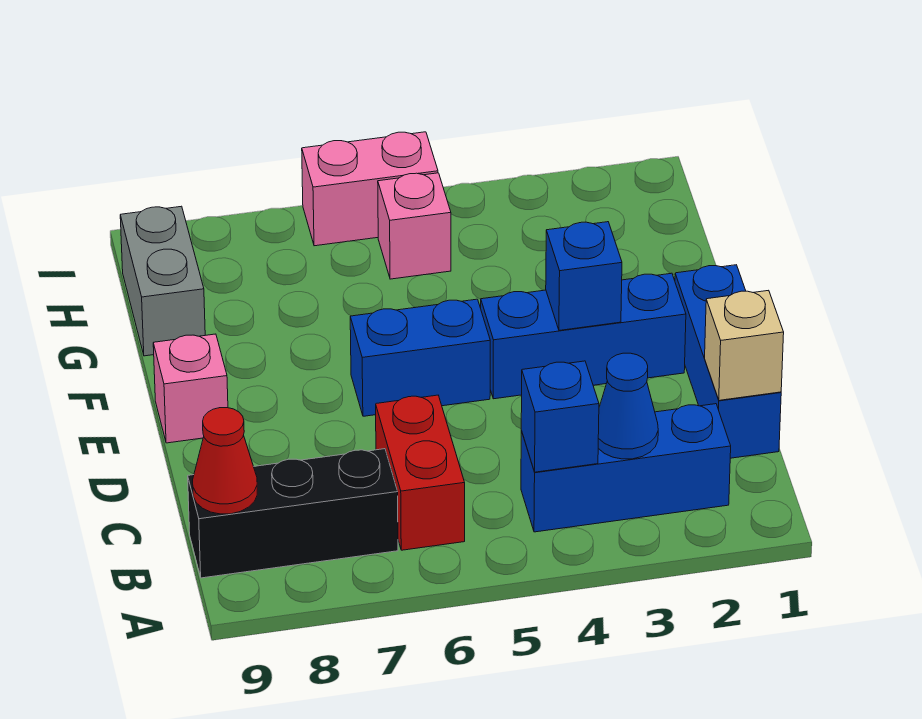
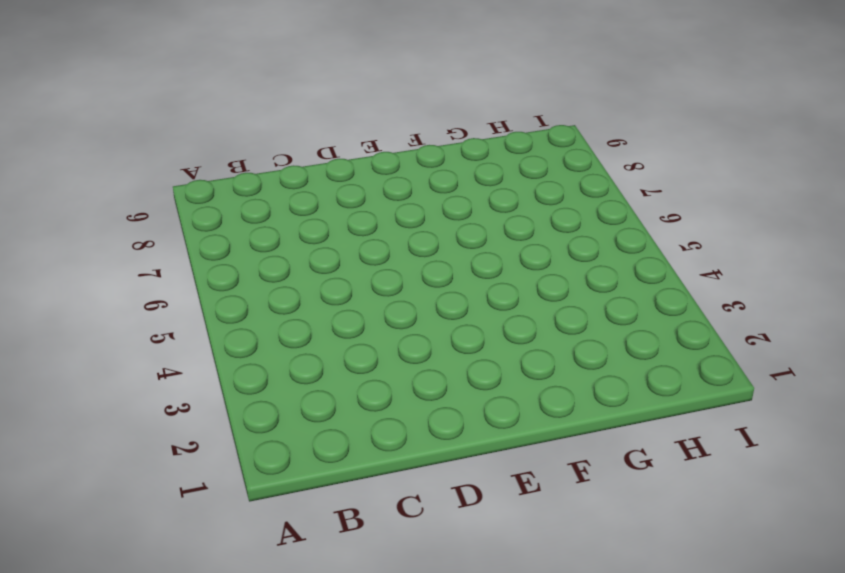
none -> blue 1x3 brick [521,404,731,532]
none -> red 1x2 brick [376,395,465,550]
none -> black 1x3 brick [188,449,398,578]

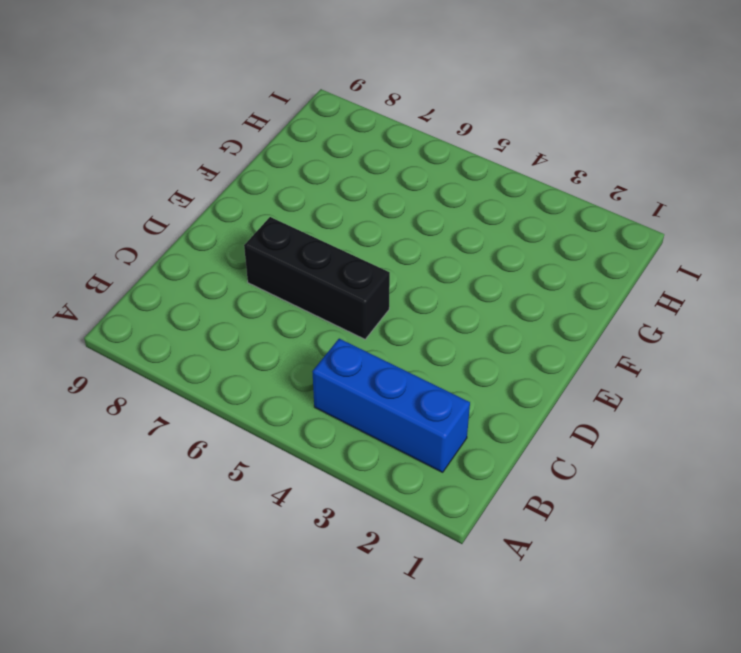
black 1x3 brick [244,217,390,339] -> black 1x3 brick moved to [188,449,398,578]
none -> red 1x2 brick [376,395,465,550]
none -> blue 1x3 brick [675,265,781,458]
none -> blue 1x3 brick [481,273,686,399]

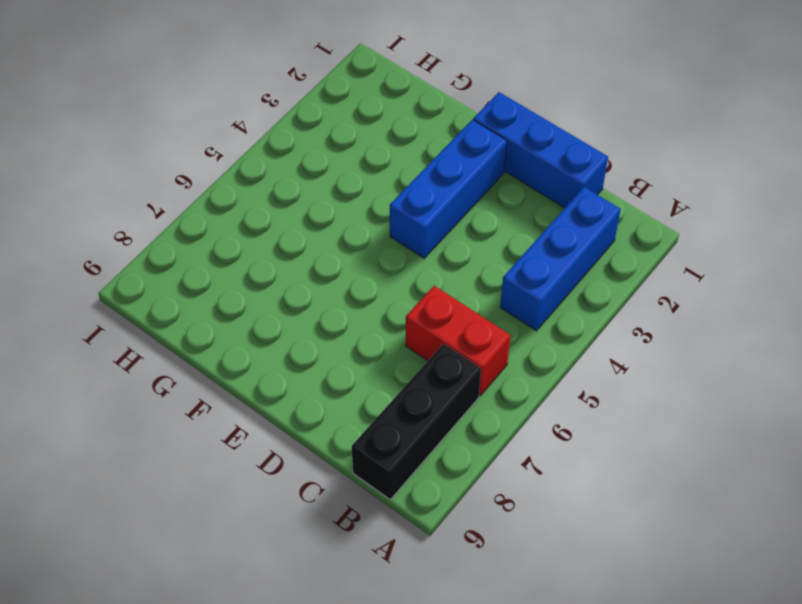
none -> blue 1x2 brick [350,299,490,416]
none -> pink 1x1 brick [153,334,228,443]
none -> grey 1x2 brick [120,206,205,356]

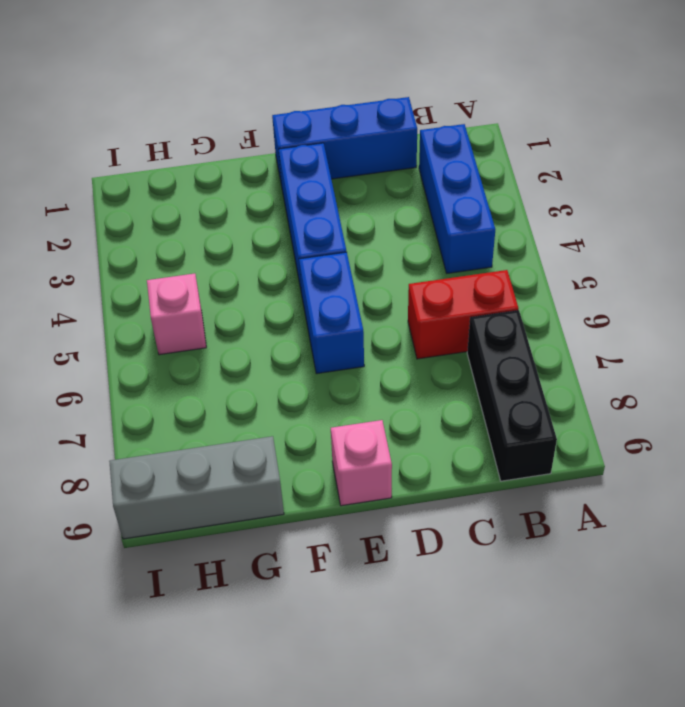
grey 1x3 brick [109,436,284,539] -> grey 1x2 brick [120,206,205,356]
none -> pink 1x2 brick [302,132,438,246]
none -> blue 1x1 cone [598,353,658,459]
none -> blue 1x1 brick [521,361,599,472]

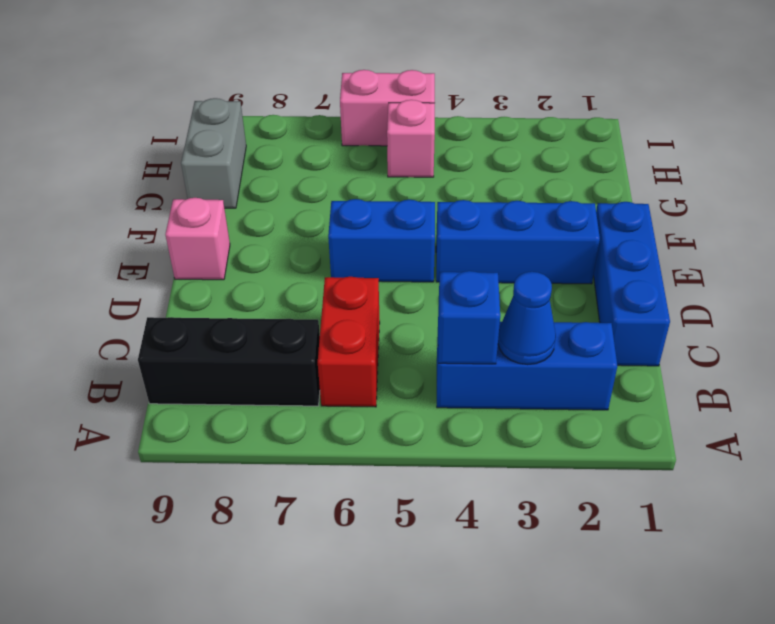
none -> red 1x1 cone [193,408,257,514]
none -> tan 1x1 brick [705,290,784,400]
none -> blue 1x1 brick [546,222,622,330]

